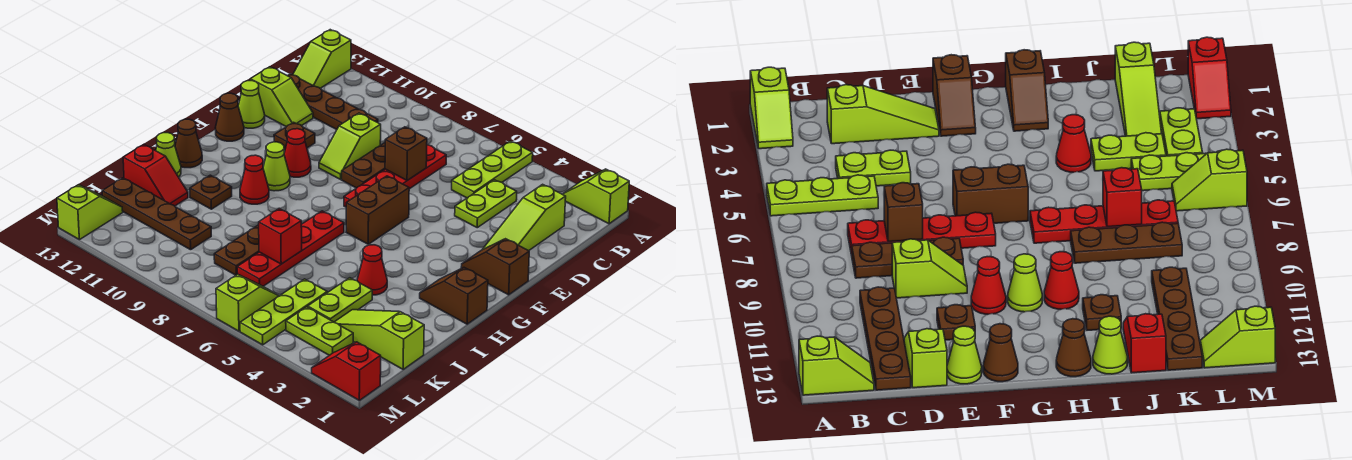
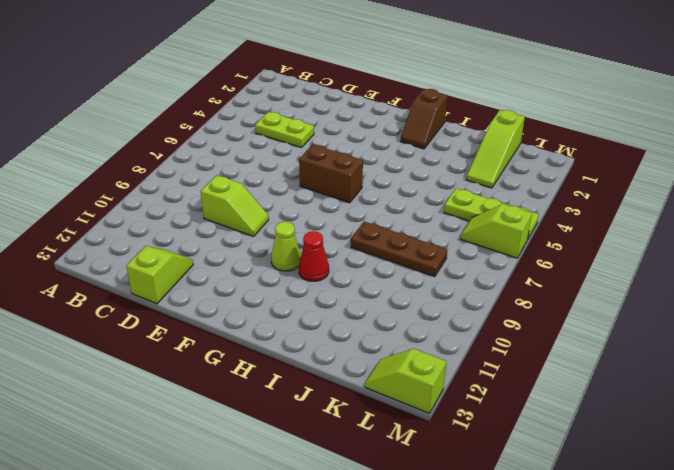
none -> lime 1x2 slope [562,169,629,224]
none -> lime 1x3 plate [452,141,533,198]
none -> lime 1x2 slope [293,30,351,88]
none -> lime 1x3 slope [482,184,566,251]

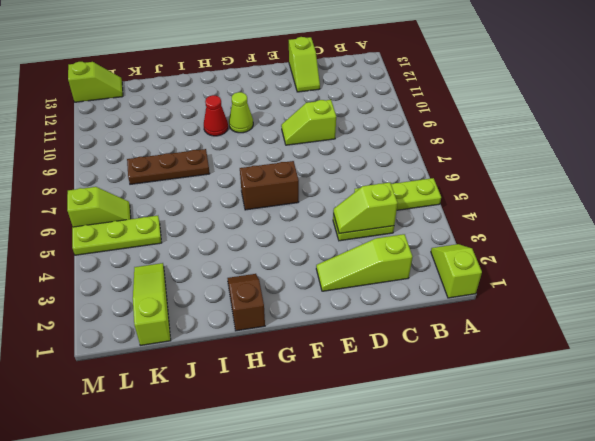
lime 1x2 slope [333,182,398,233] -> lime 1x2 slope moved to [293,30,351,88]
none -> red 1x4 plate [344,145,446,207]
none -> brown 1x3 plate [342,143,385,188]
none -> brown 1x4 plate [287,74,378,130]
none -> brown 1x1 plate [274,122,315,150]

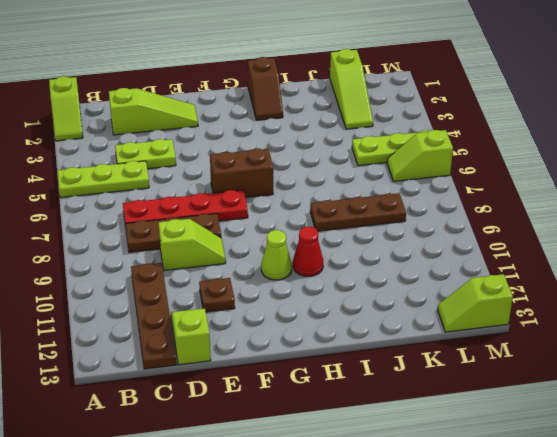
none -> lime 1x2 slope [293,30,351,88]
none -> lime 1x1 cone [238,81,265,128]
none -> brown 1x2 slope [461,239,529,295]
none -> red 1x1 cone [284,129,311,177]

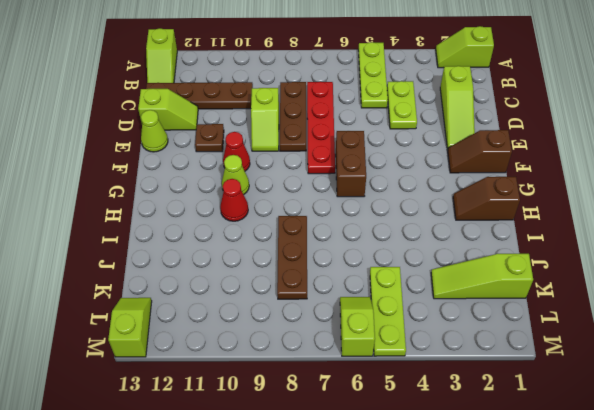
none -> brown 1x1 cone [215,93,244,141]
none -> red 1x4 plate [237,211,344,286]
none -> brown 1x1 cone [175,119,202,168]
none -> red 1x1 cone [357,245,387,295]

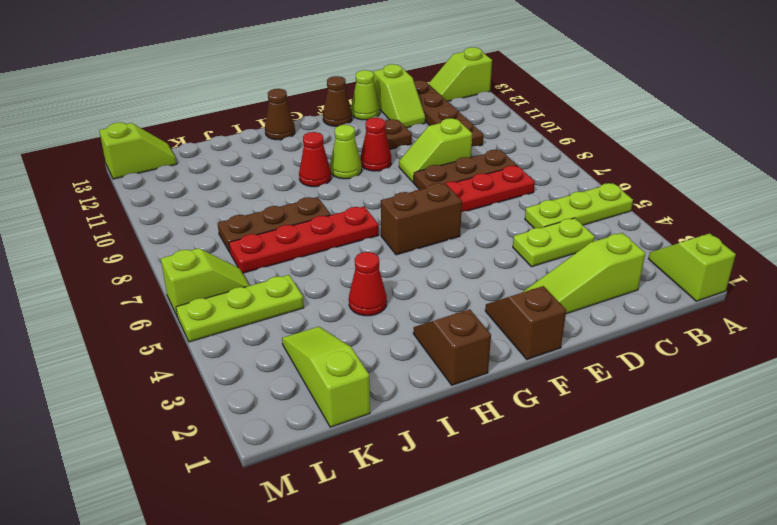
none -> brown 1x1 plate [190,175,232,209]
none -> lime 1x1 cone [156,133,181,177]
none -> lime 1x2 plate [308,278,372,322]
none -> red 1x2 slope [123,145,188,206]

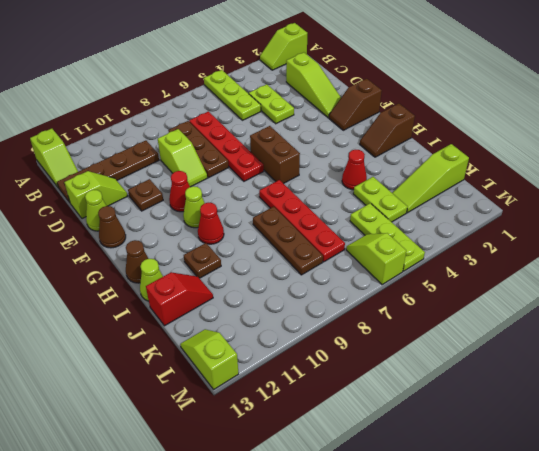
none -> brown 1x4 plate [102,178,211,250]
none -> lime 1x2 plate [286,307,353,355]
none -> red 1x2 slope [312,342,381,400]
none -> brown 1x1 brick [385,127,427,181]

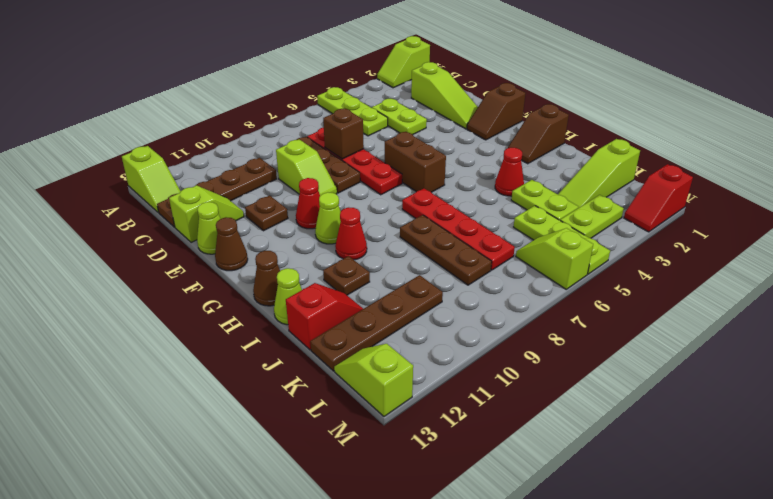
none -> red 1x1 brick [259,208,302,264]

